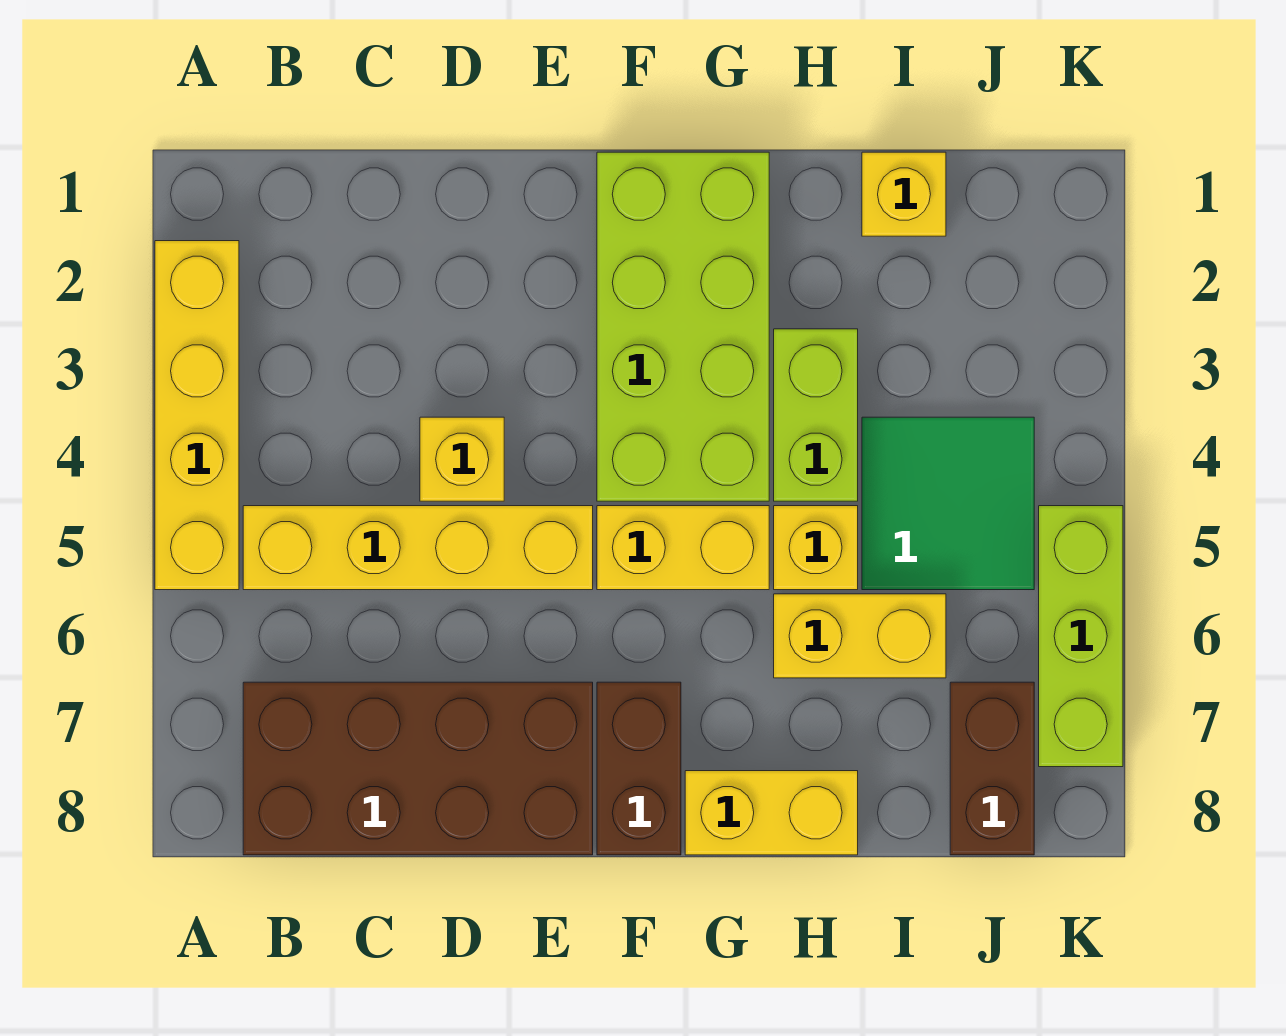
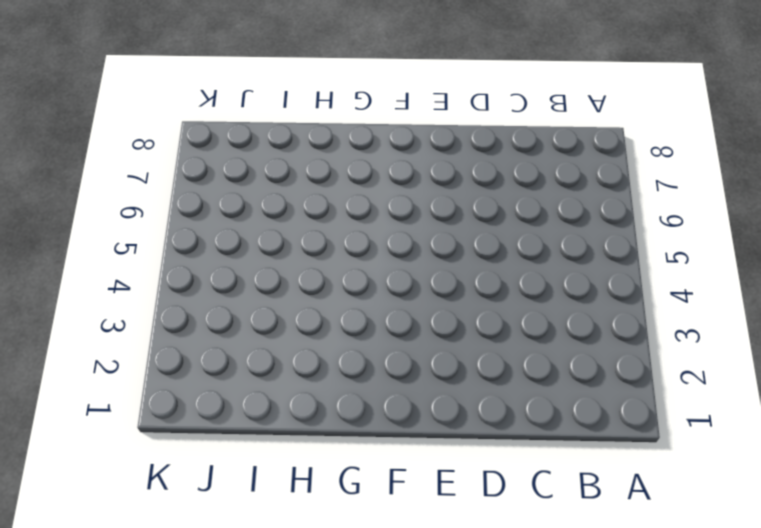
none -> yellow 1x4 brick [155,241,239,590]
none -> yellow 1x4 brick [243,506,593,590]
none -> brown 2x4 brick [243,682,593,855]

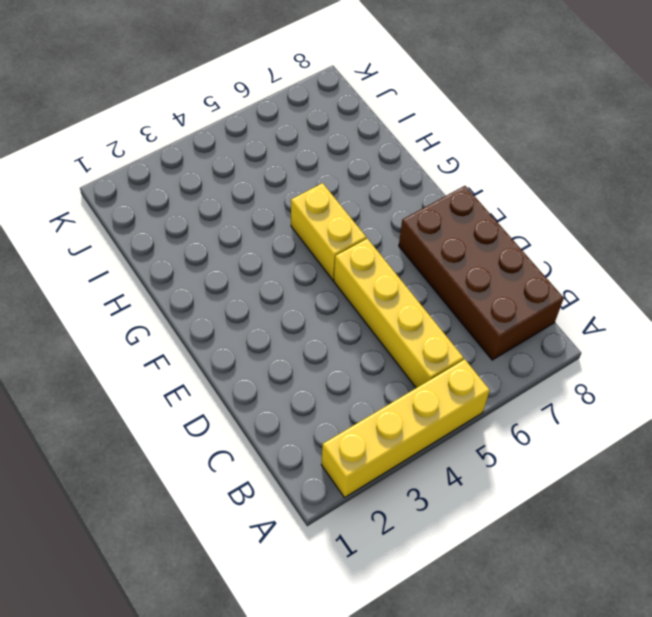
none -> yellow 1x1 brick [420,417,504,501]
none -> lime 2x4 brick [597,152,769,501]
none -> brown 1x2 brick [597,682,681,855]

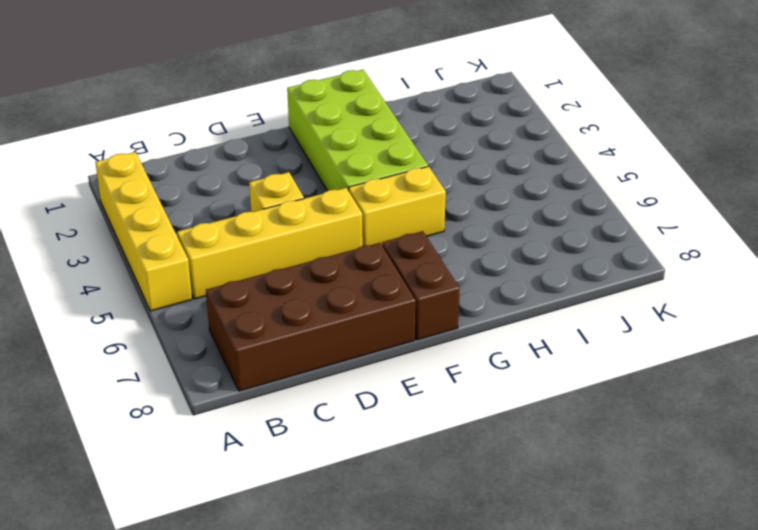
none -> yellow 1x2 brick [685,771,858,855]
none -> lime 1x2 brick [774,329,858,501]
none -> yellow 1x1 brick [774,506,858,590]

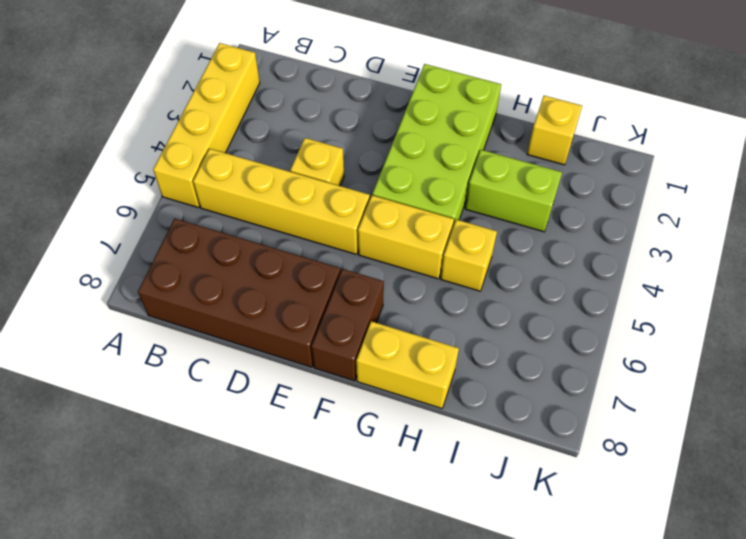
lime 1x2 brick [465,150,562,232] -> lime 1x2 brick turned to [774,329,858,501]
none -> yellow 1x2 brick [774,594,946,678]
none -> green 2x2 tile [862,417,1034,590]
none -> brown 1x2 brick [950,682,1034,855]

